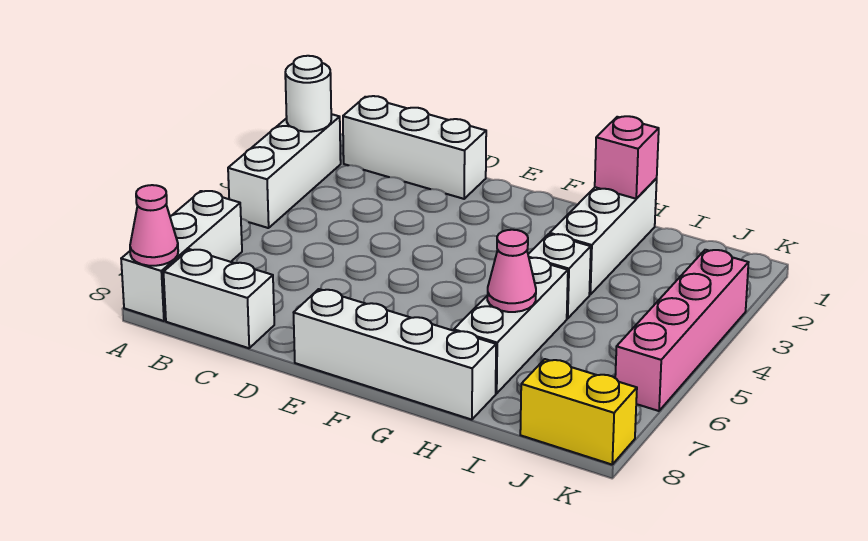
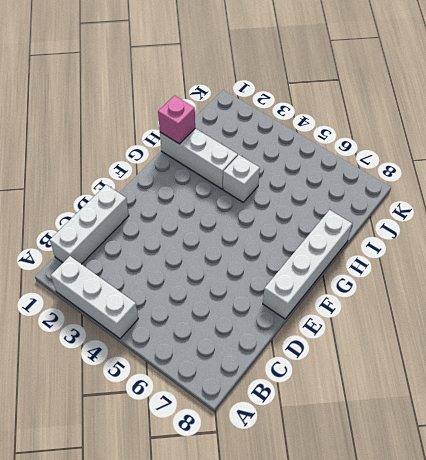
none -> white 1x3 brick [121,191,242,321]
none -> white 1x2 brick [163,249,274,348]
none -> white 1x3 brick [454,258,568,393]

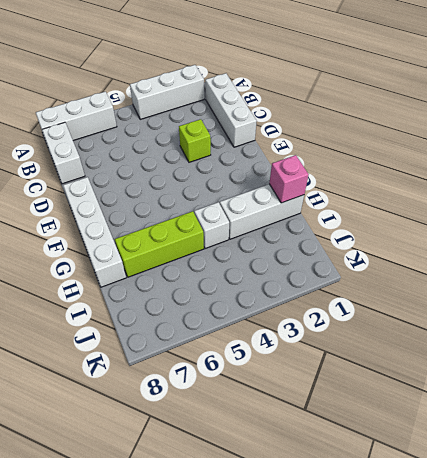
lime 1x1 brick [179,119,211,162] -> none
lime 1x3 brick [115,211,204,277] -> white 1x3 brick [454,258,568,393]
none -> yellow 1x2 brick [520,359,637,464]
none -> pink 1x4 brick [615,250,749,411]
none -> white 1x1 round brick [285,56,331,132]

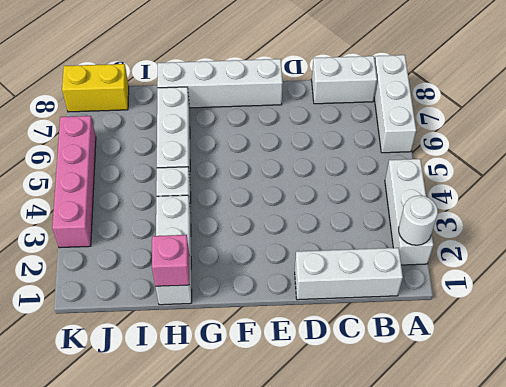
none -> pink 1x1 cone [130,185,178,266]
none -> pink 1x1 cone [487,230,536,312]

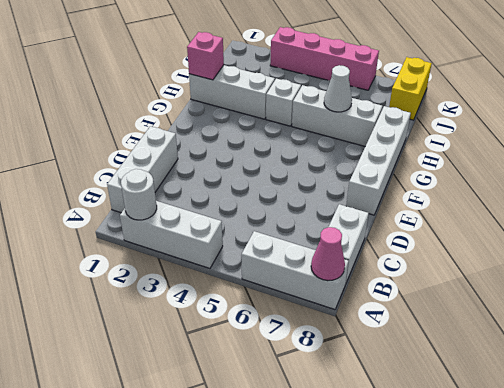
white 1x1 cone [324,65,352,112] -> pink 1x1 cone [487,230,536,312]

